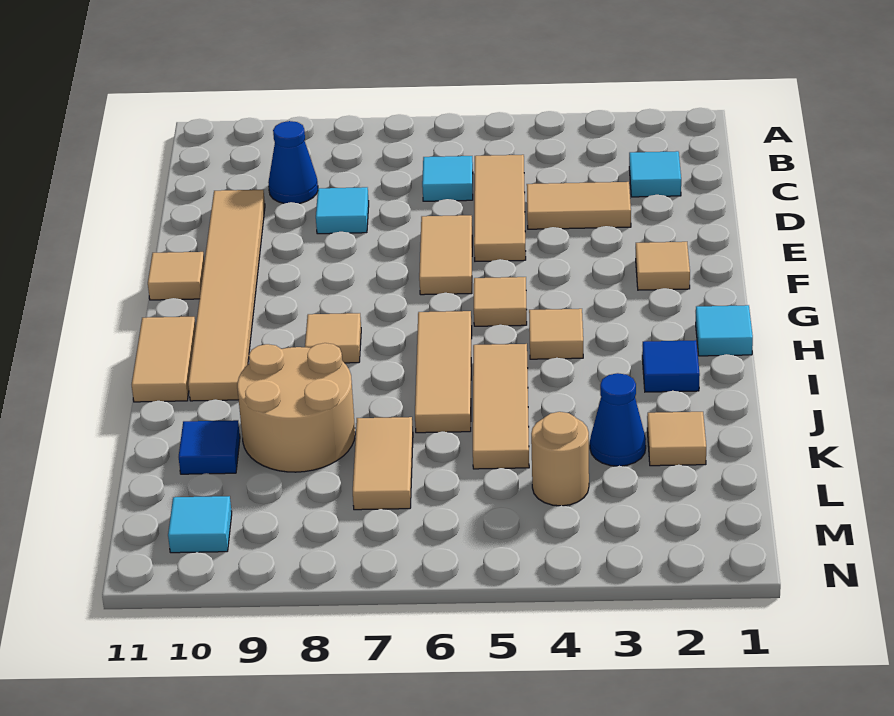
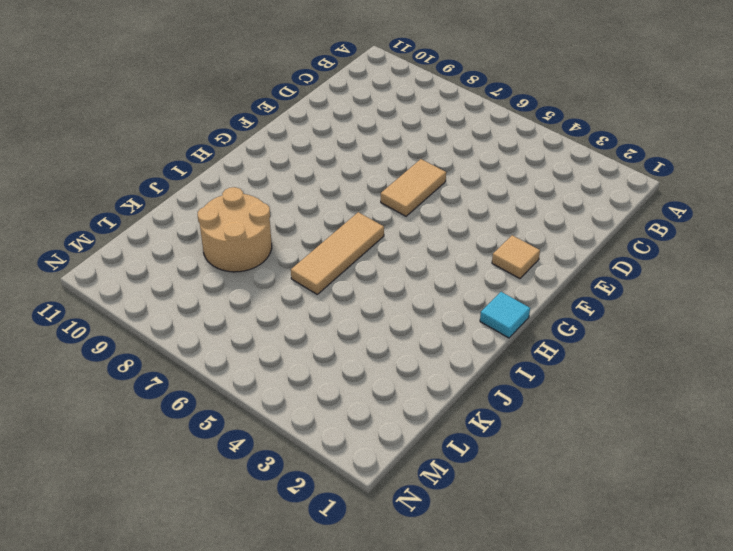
none -> cyan 1x1 tile [629,151,681,197]
none -> tan 1x3 tile [474,155,526,261]
none -> cyan 1x1 tile [422,156,473,201]

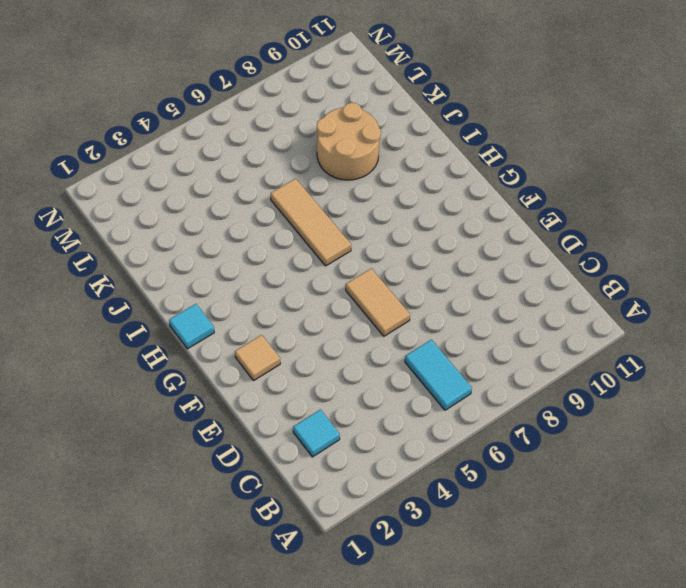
cyan 1x2 tile [405,340,472,410] -> cyan 1x1 tile [422,156,473,201]
none -> tan 1x3 tile [474,155,526,261]
none -> blue 1x1 cone [268,121,318,203]
none -> tan 1x2 tile [527,182,631,229]

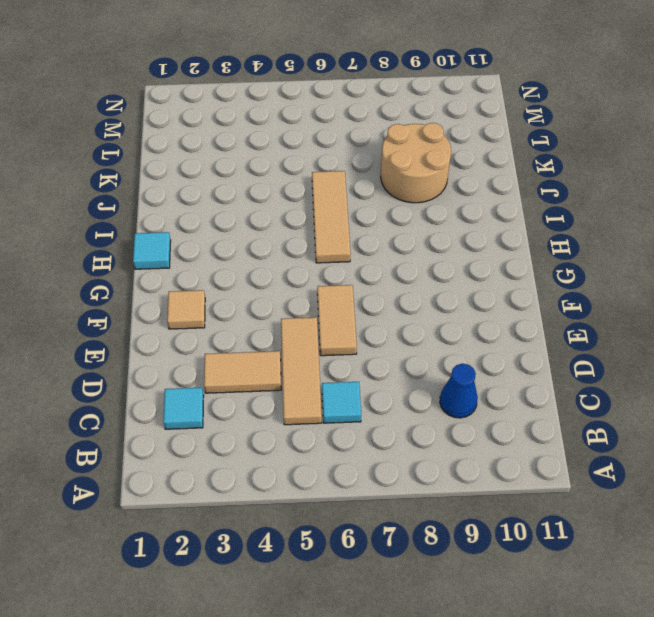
none -> cyan 1x1 tile [316,187,369,234]
none -> tan 1x6 tile [188,190,265,401]
none -> tan 1x1 tile [148,252,204,300]

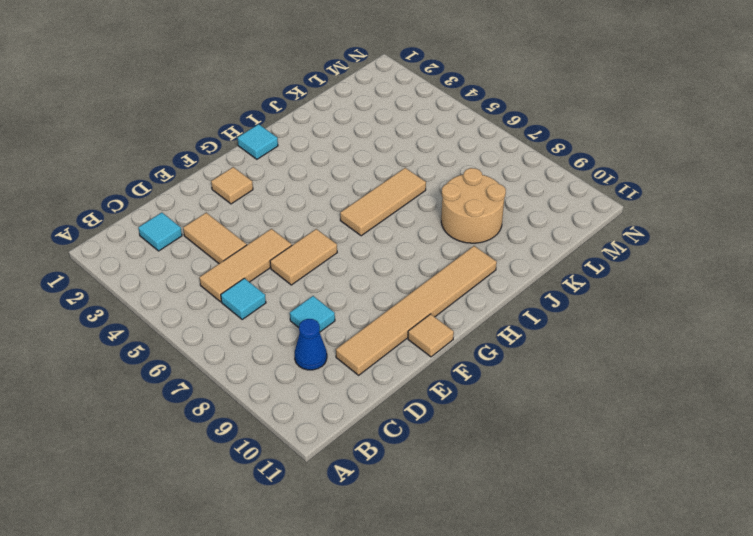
none -> tan 1x1 tile [474,277,527,326]
none -> tan 1x1 tile [529,309,583,359]
none -> tan 1x1 tile [305,313,361,363]

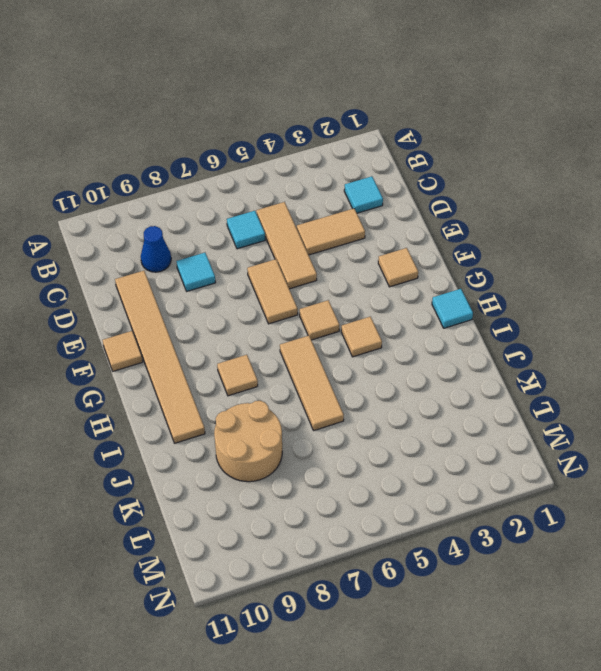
none -> tan 1x2 tile [132,317,196,402]
none -> blue 1x1 tile [642,340,700,392]
none -> tan 1x3 tile [473,344,529,469]

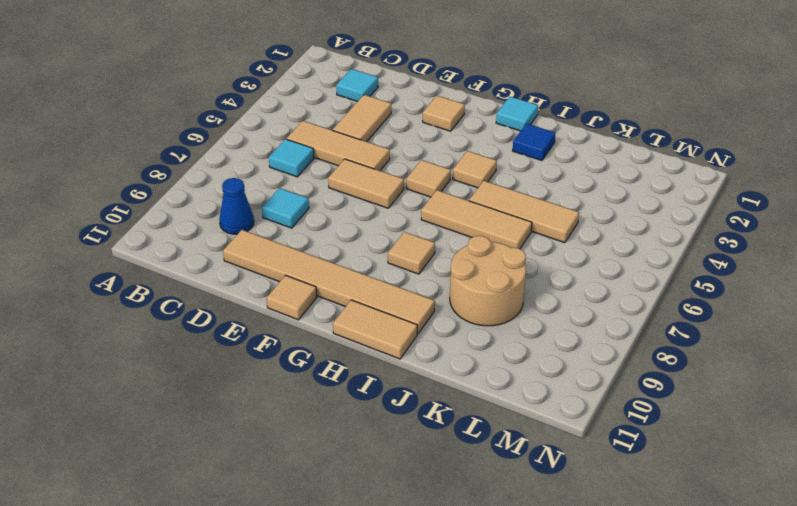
none -> tan 1x1 tile [647,412,706,466]
none -> blue 1x1 cone [590,373,646,466]
none -> tan 1x2 tile [353,417,413,510]

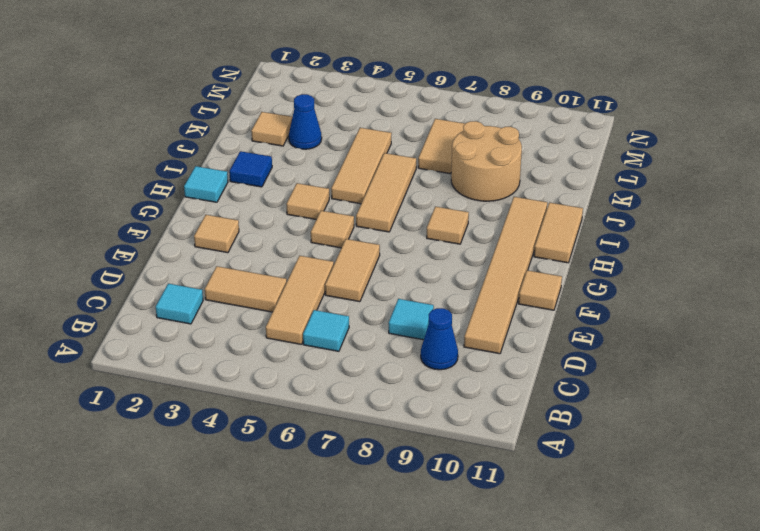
none -> blue 1x1 tile [179,420,240,474]
none -> tan 1x1 round brick [531,412,589,506]
none -> cyan 1x1 tile [168,496,232,553]

